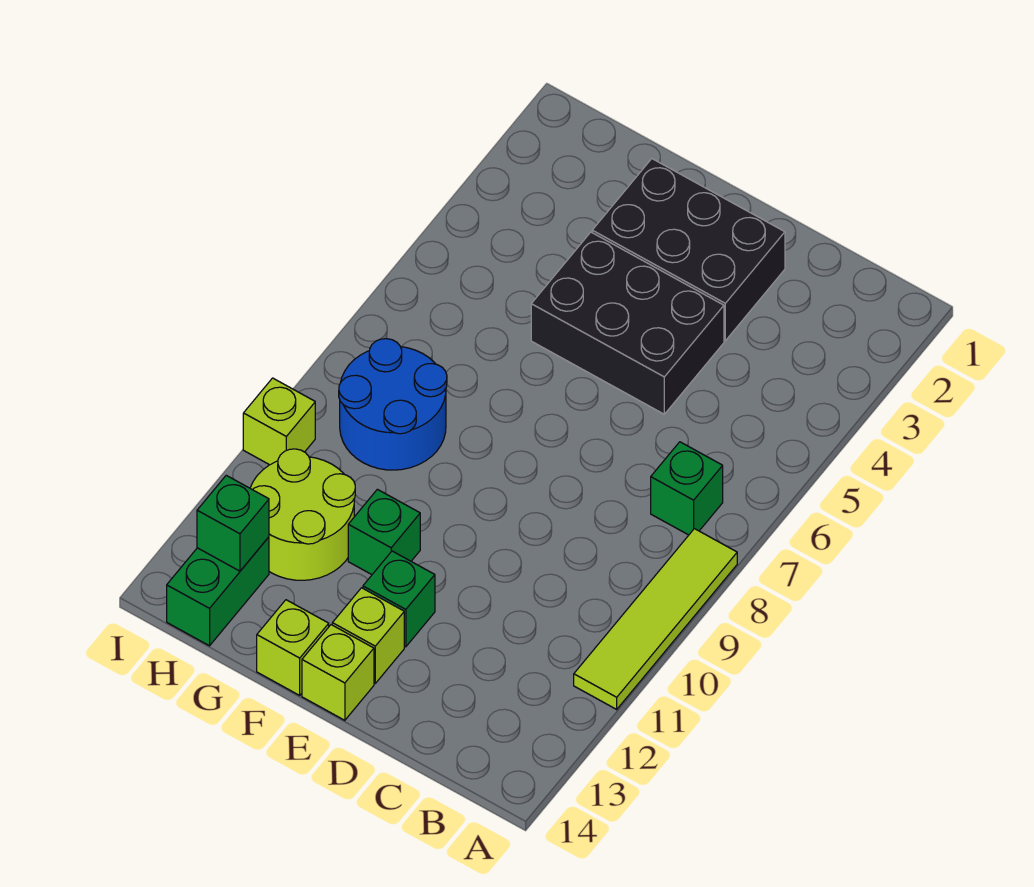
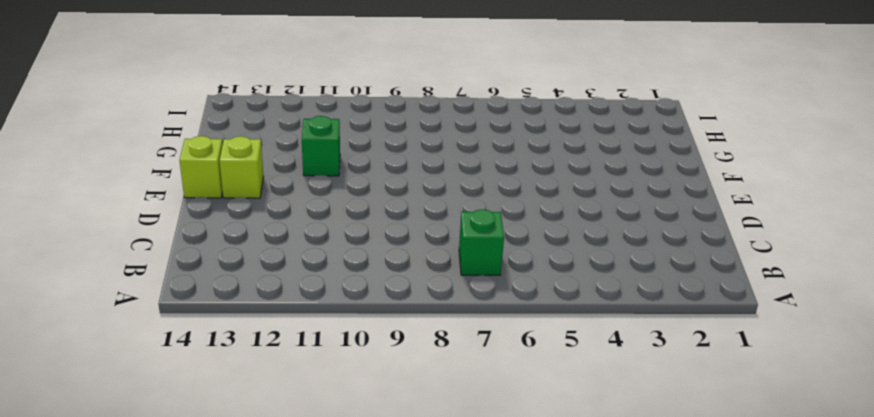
none -> lime 1x4 tile [574,529,737,709]
none -> black 2x3 brick [592,159,785,341]
none -> black 2x3 brick [531,232,724,414]

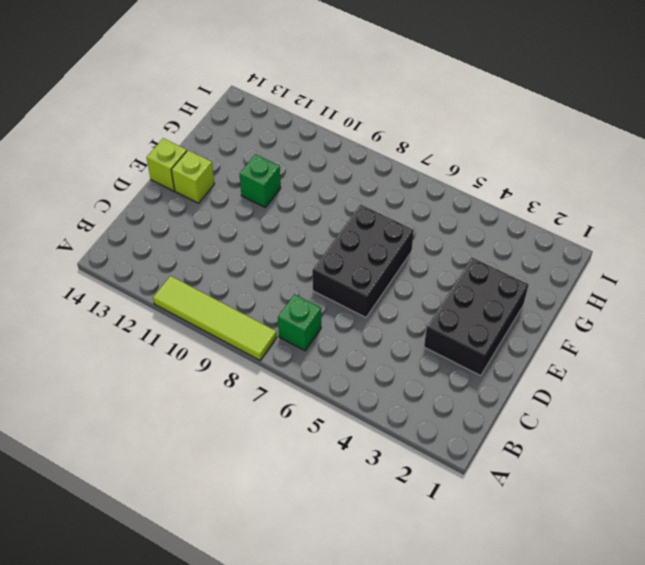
black 2x3 brick [312,204,414,317] -> black 2x3 brick moved to [531,232,724,414]
none -> green 1x1 brick [363,551,435,647]
none -> lime 1x1 brick [257,600,329,695]
none -> blue 2x2 round brick [339,339,447,470]

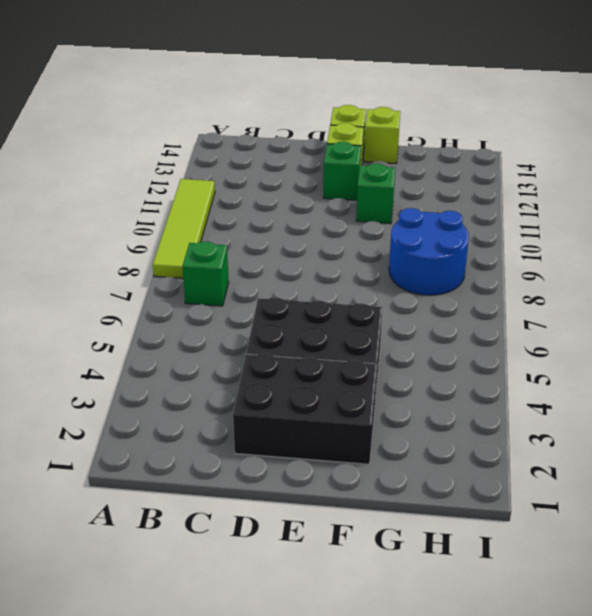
none -> lime 2x2 round brick [250,449,355,580]
none -> green 1x2 brick [167,537,269,646]
none -> lime 1x1 brick [243,378,315,465]

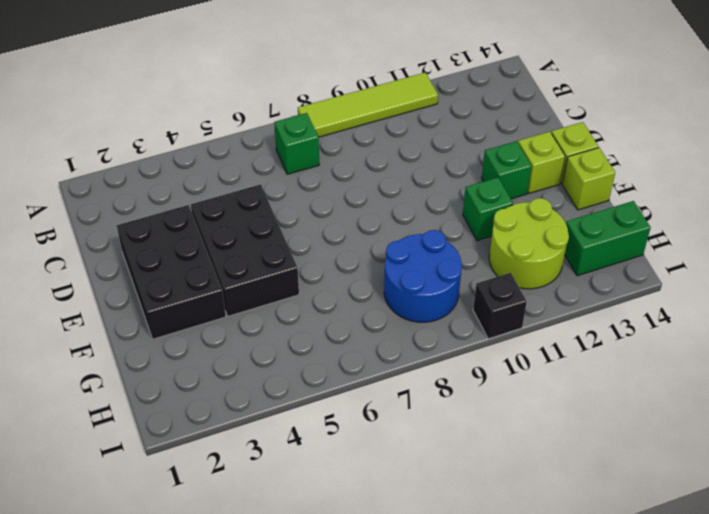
black 1x1 brick [473,273,527,339] -> lime 1x1 brick [243,378,315,465]
none -> green 1x1 brick [197,475,269,571]

